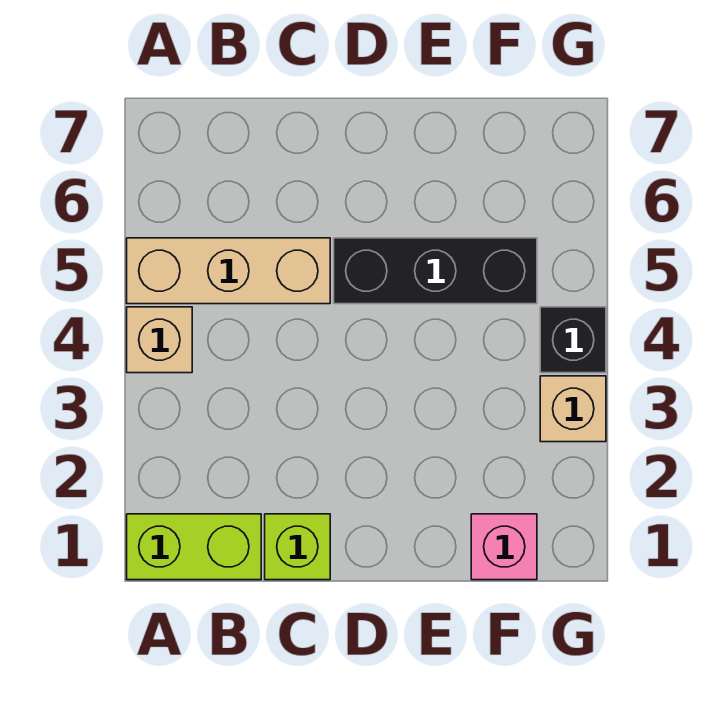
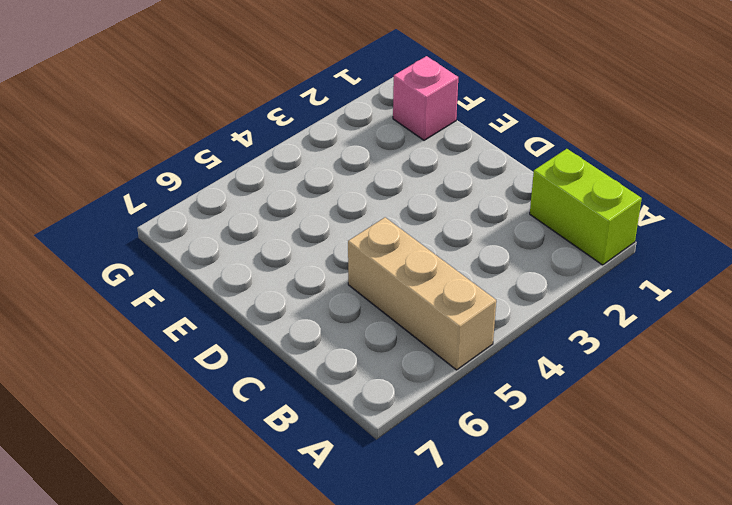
none -> tan 1x1 brick [127,307,192,373]
none -> lime 1x1 brick [265,514,330,580]

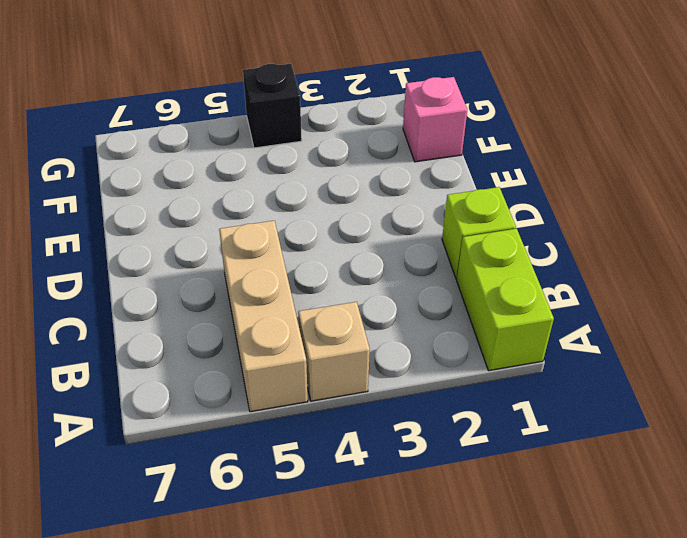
none -> black 1x3 brick [334,238,537,304]
none -> tan 1x1 brick [540,376,606,442]

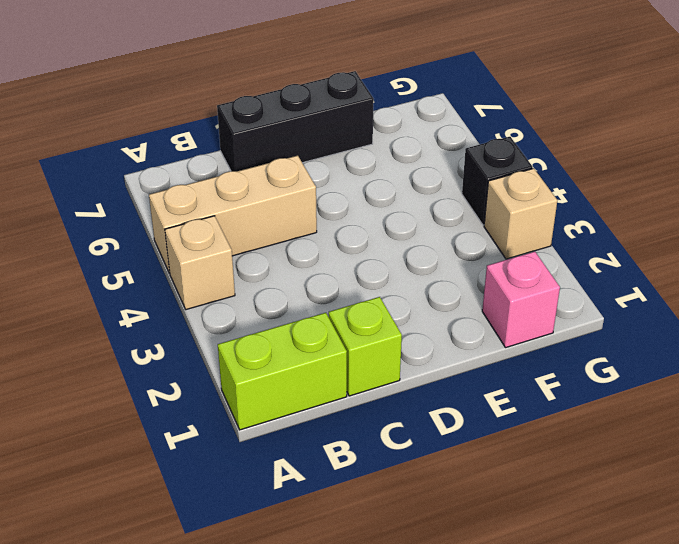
black 1x3 brick [217,71,374,172] -> black 1x3 brick moved to [334,238,537,304]

